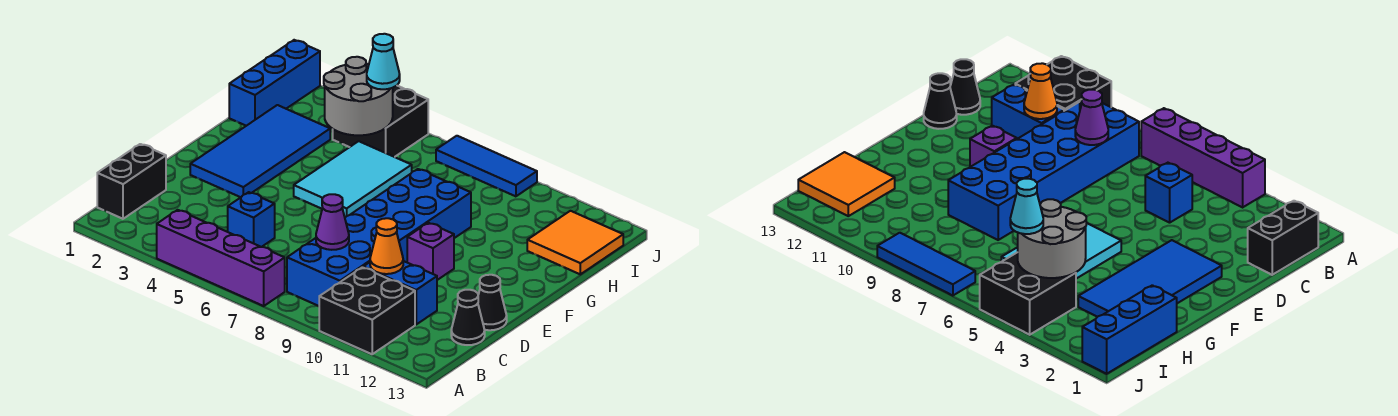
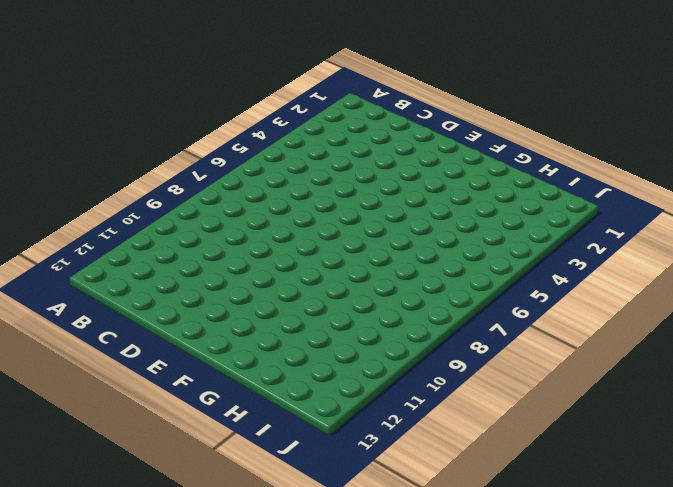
none -> purple 1x4 brick [157,210,285,306]
none -> black 2x2 brick [319,267,415,354]
none -> black 1x2 brick [97,144,166,219]

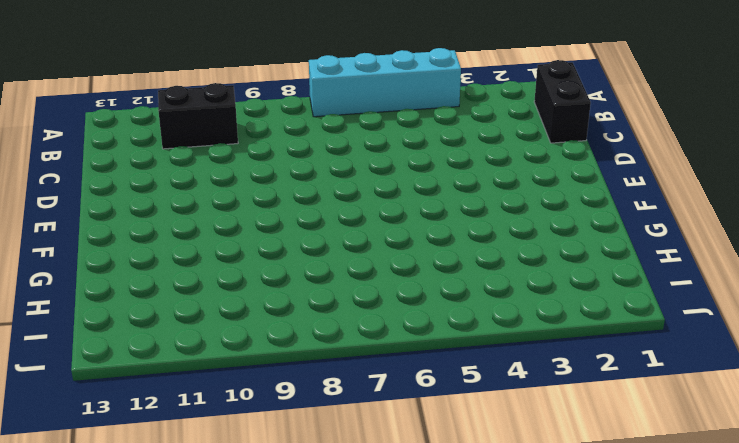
cyan 1x4 brick [309,48,461,117] -> purple 1x4 brick [157,210,285,306]
black 1x2 brick [158,83,238,149] -> black 2x2 brick [319,267,415,354]
none -> blue 2x6 brick [287,169,471,306]
none -> blue 1x1 brick [228,192,275,247]
none -> blue 1x2 brick [363,261,437,324]

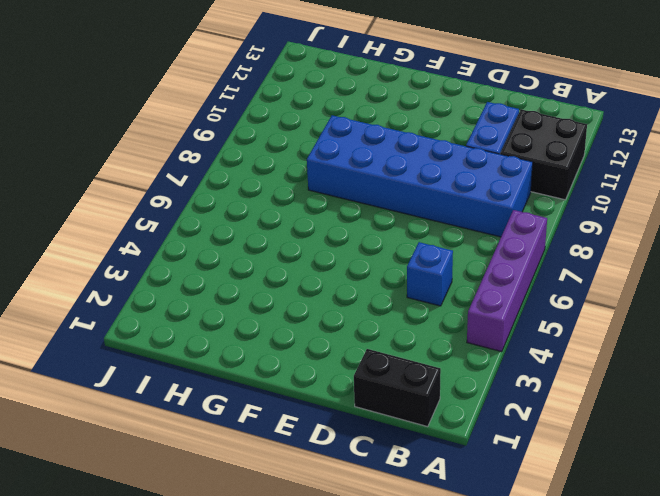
none -> black 1x1 cone [451,290,485,345]
none -> black 1x1 cone [478,275,507,330]
none -> blue 2x4 tile [190,105,330,197]

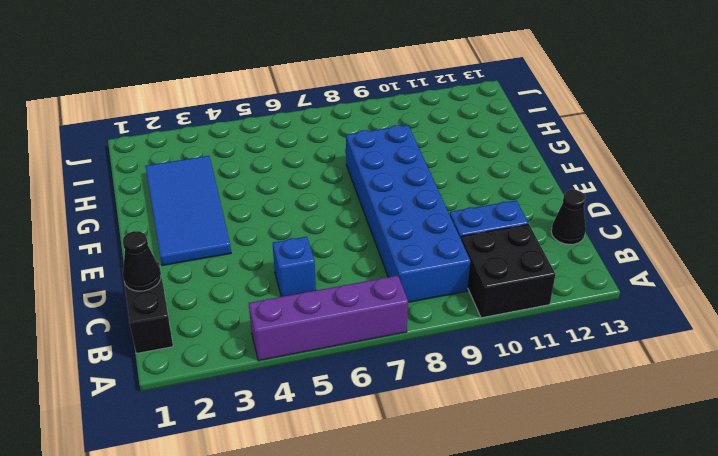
black 1x1 cone [123,231,161,291] -> black 1x1 cone moved to [478,275,507,330]
none -> purple 1x1 brick [407,223,454,280]
none -> cyan 2x3 tile [294,141,412,217]
none -> blue 1x3 brick [229,40,320,126]

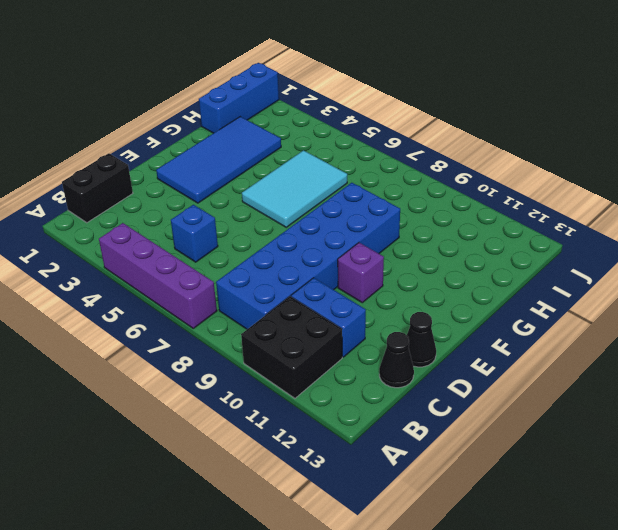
none -> orange 2x2 tile [527,211,623,274]
none -> black 2x2 brick [333,86,428,157]
none -> blue 1x3 tile [436,136,537,196]

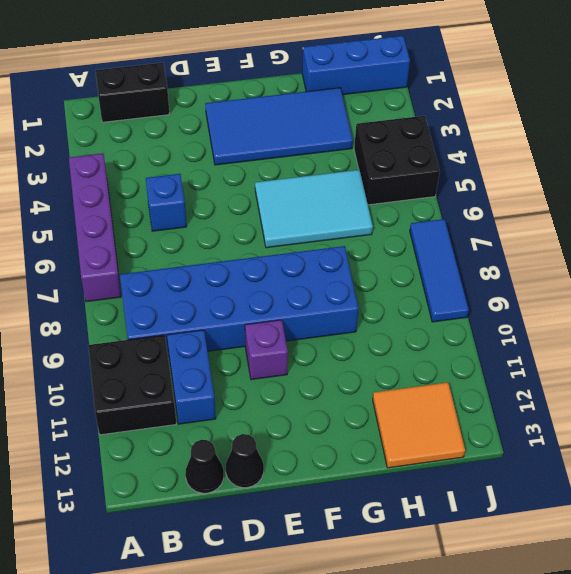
none -> purple 1x1 cone [316,194,349,250]
none -> orange 1x1 cone [370,218,403,274]
none -> grey 2x2 round brick [324,57,393,135]

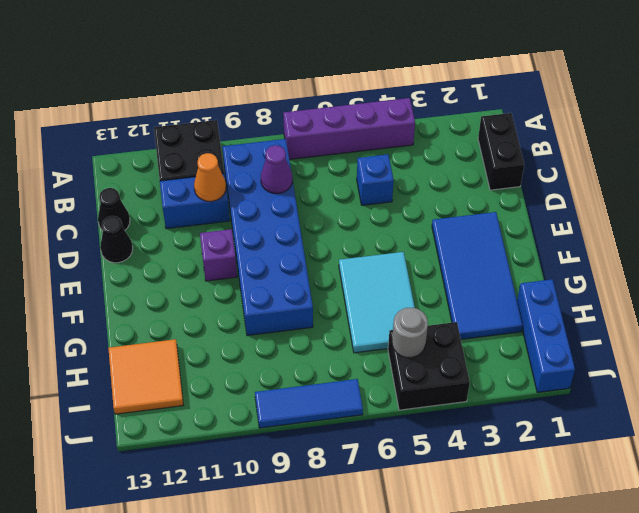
grey 1x1 round brick [392,308,428,358] -> grey 2x2 round brick [324,57,393,135]
none -> cyan 1x1 cone [367,34,400,89]

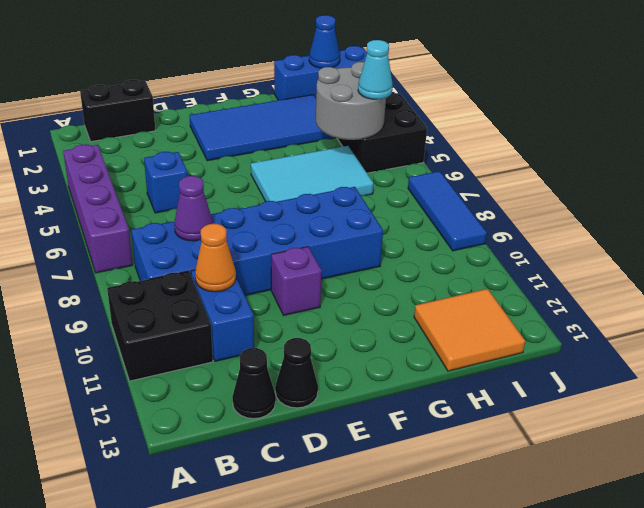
blue 1x1 cone [309,15,340,68] -> none

